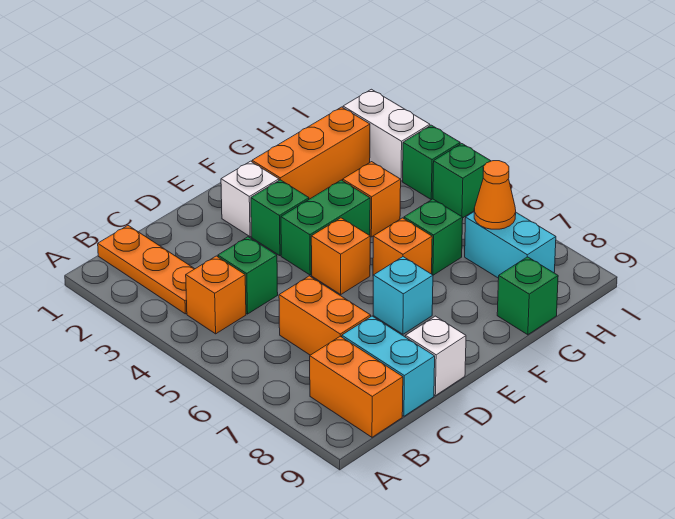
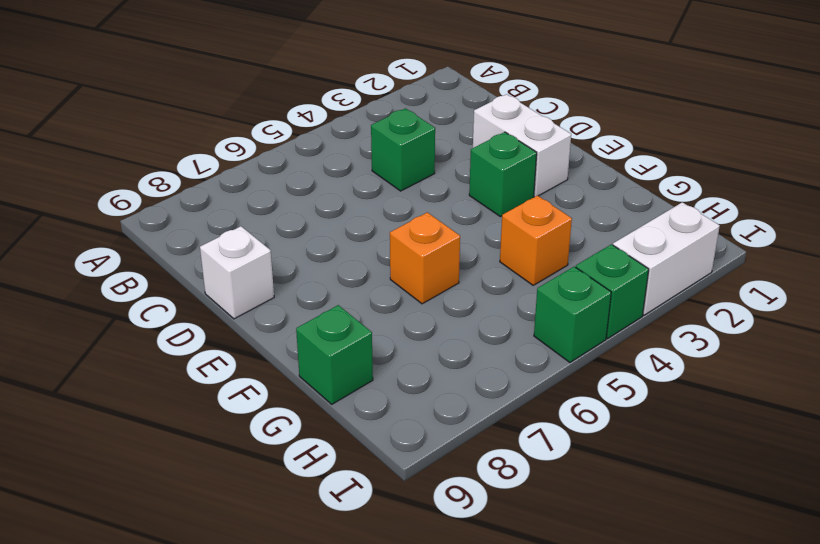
white 1x2 brick [473,94,571,197] -> white 1x1 brick [221,161,279,237]
none -> orange 1x3 plate [98,226,194,314]
none -> orange 1x1 brick [186,256,246,334]
none -> orange 1x2 brick [310,336,403,437]

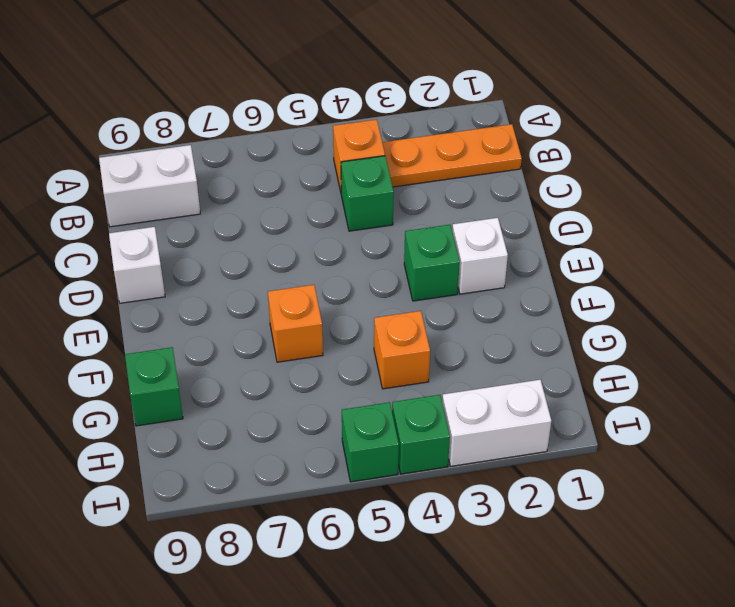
white 1x2 brick [99,145,200,227] -> orange 1x2 brick [310,336,403,437]
none -> orange 1x2 brick [279,276,371,355]
none -> cyan 1x2 brick [342,316,435,416]
none -> green 1x2 brick [281,180,370,275]

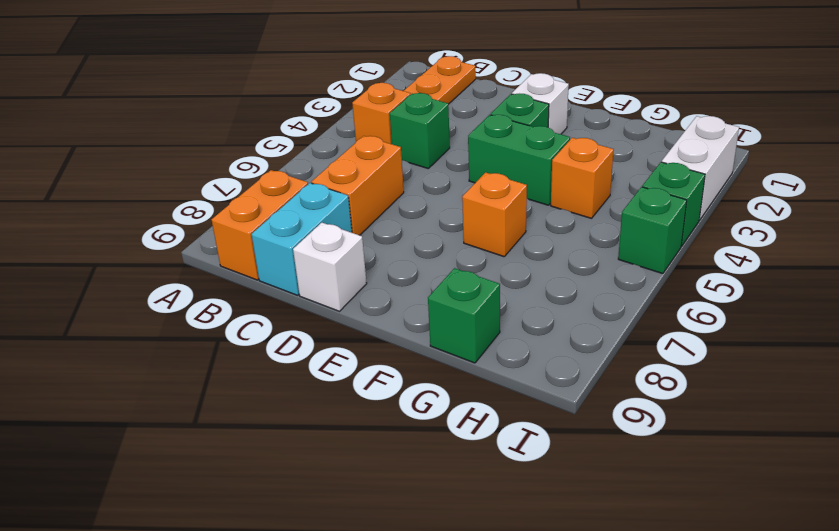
none -> orange 1x1 brick [311,218,370,294]
none -> cyan 1x1 brick [373,257,433,334]
none -> orange 1x3 brick [252,107,370,199]

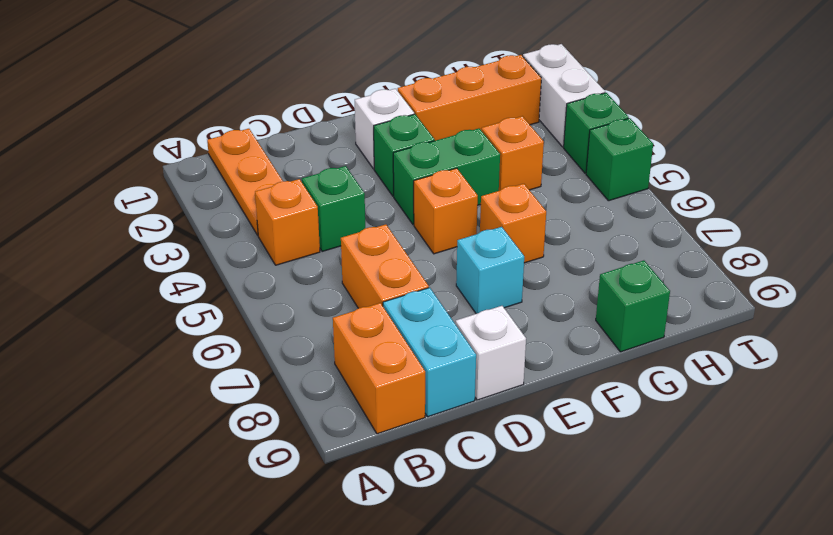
none -> green 1x1 brick [404,199,463,275]
none -> cyan 1x2 brick [465,212,556,278]
none -> orange 1x1 cone [474,161,516,229]

